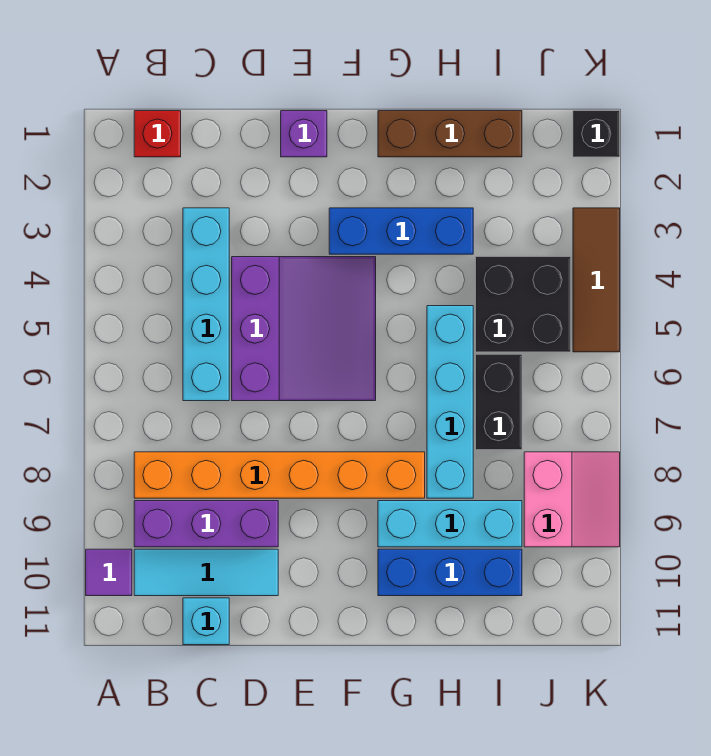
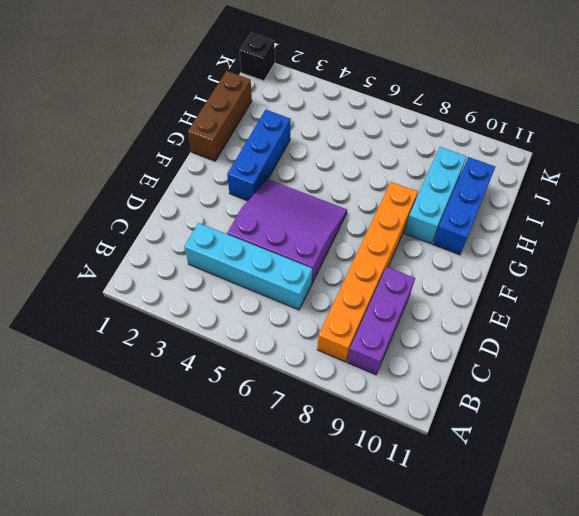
none -> purple 1x1 tile [86,549,132,596]
none -> red 1x1 brick [134,111,181,157]
none -> cyan 1x3 tile [134,549,278,596]

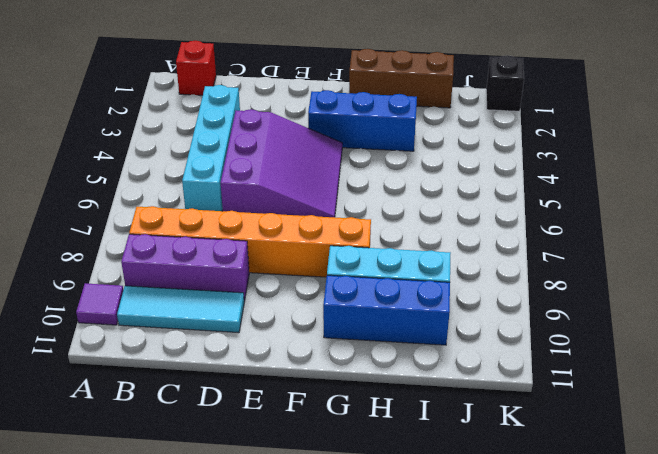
none -> cyan 1x1 brick [183,598,229,645]
none -> purple 1x1 brick [281,111,327,157]
none -> cyan 1x4 brick [427,306,473,498]

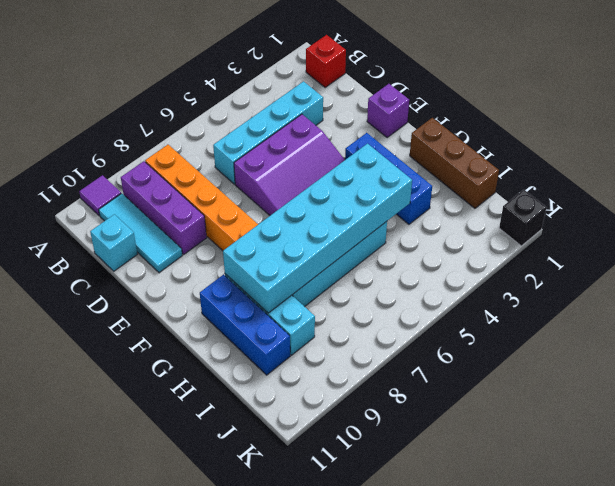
cyan 2x6 brick [223,144,412,313] -> none
none -> black 2x2 brick [476,257,571,352]
none -> black 1x2 brick [476,354,522,450]
none -> pink 2x2 slope [524,452,620,547]

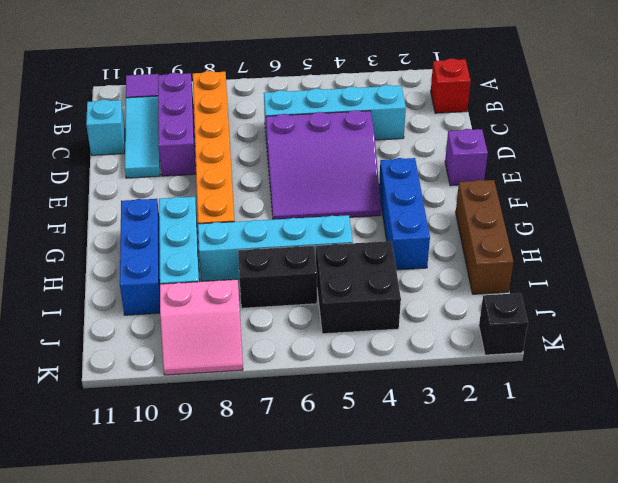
none -> brown 1x3 tile [573,208,620,352]

